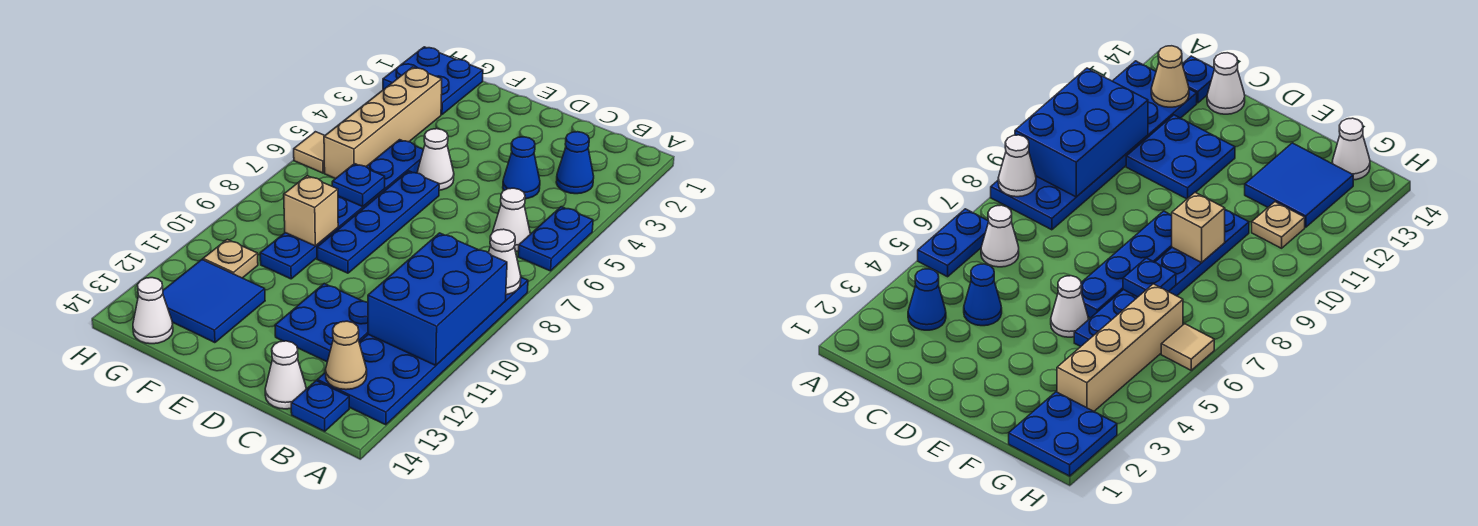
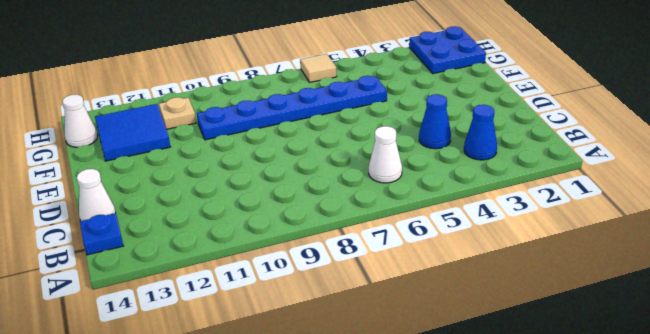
none -> blue 1x2 plate [518,207,593,271]
none -> blue 2x6 plate [317,277,528,425]
none -> blue 2x2 plate [275,284,368,362]

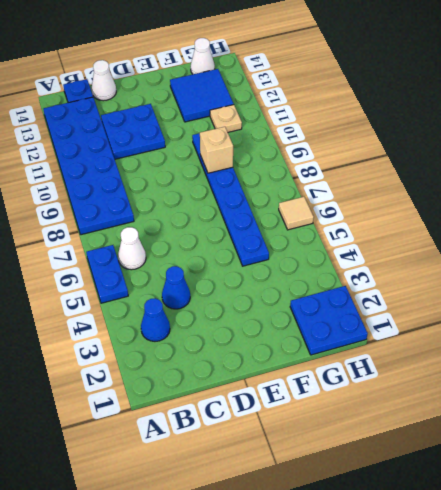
none -> white 1x1 cone [417,129,454,190]
none -> blue 1x4 plate [317,171,439,273]
none -> tan 1x4 brick [324,67,442,179]

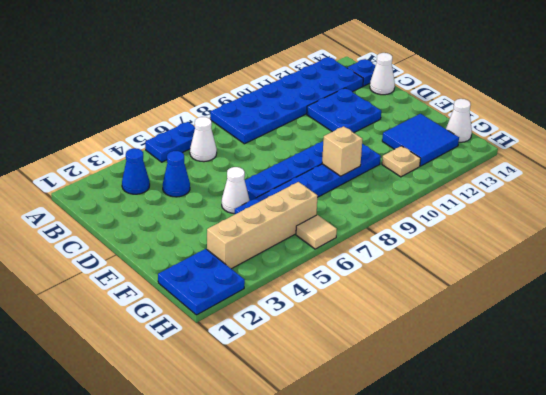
none -> white 1x1 cone [488,229,521,295]
none -> blue 2x3 brick [368,233,507,365]
none -> tan 1x1 cone [325,321,367,390]

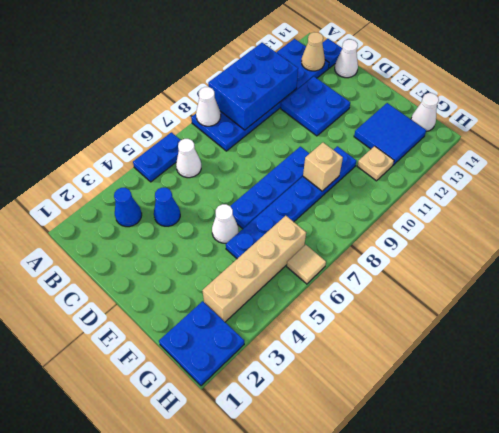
none -> blue 1x1 plate [332,164,385,206]

